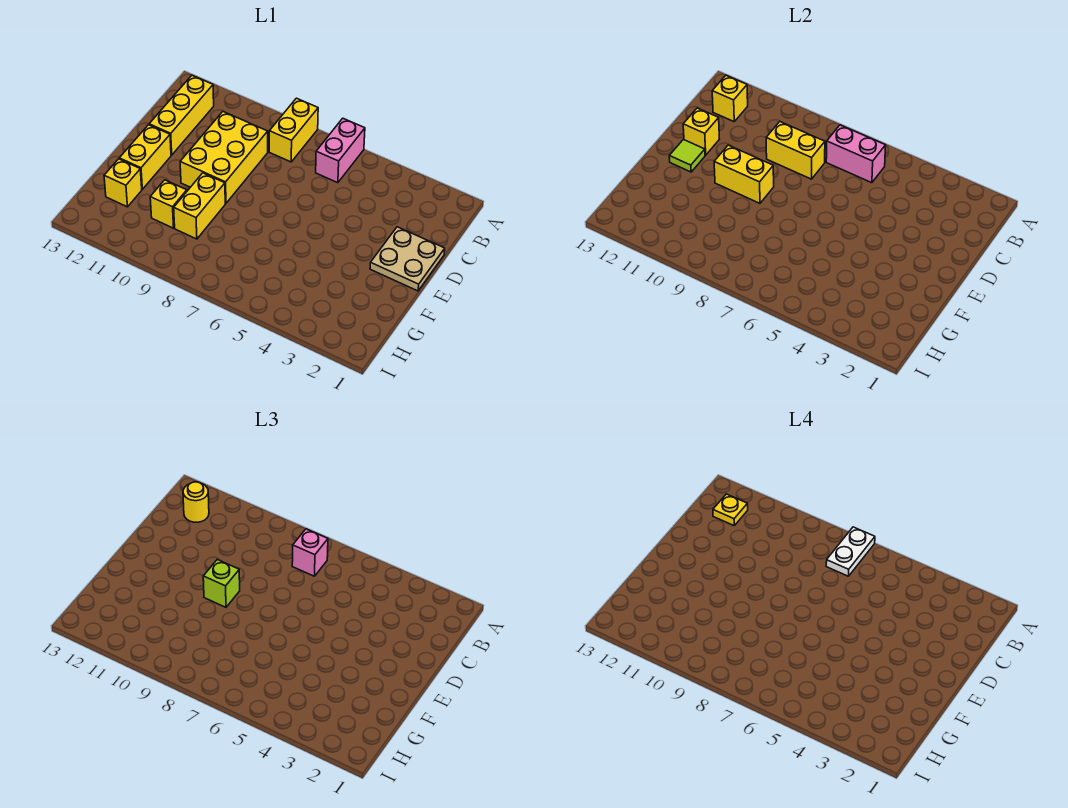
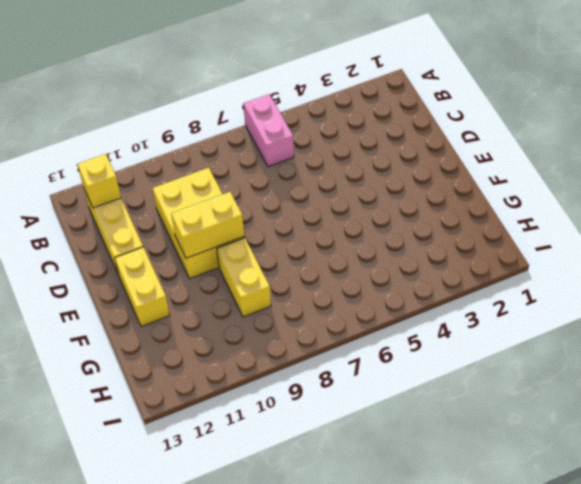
none -> yellow 1x2 brick [269,98,318,162]
none -> tan 2x2 plate [370,227,445,291]
none -> yellow 1x1 brick [150,180,187,228]

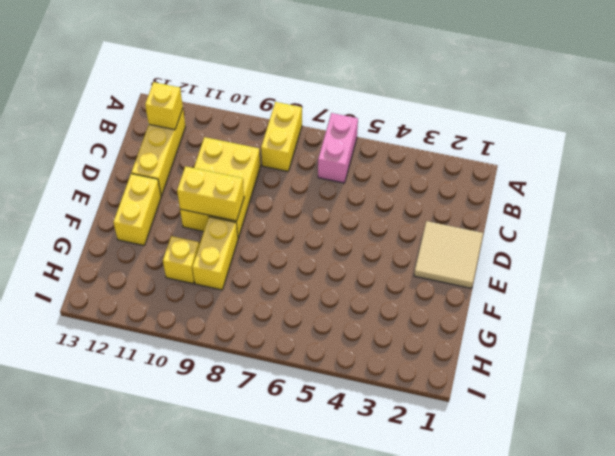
tan 2x2 tile [414,221,483,288] -> tan 2x2 plate [370,227,445,291]
none -> yellow 1x1 brick [104,159,142,207]
none -> pink 1x2 brick [826,125,886,183]
none -> yellow 1x2 brick [766,122,825,179]

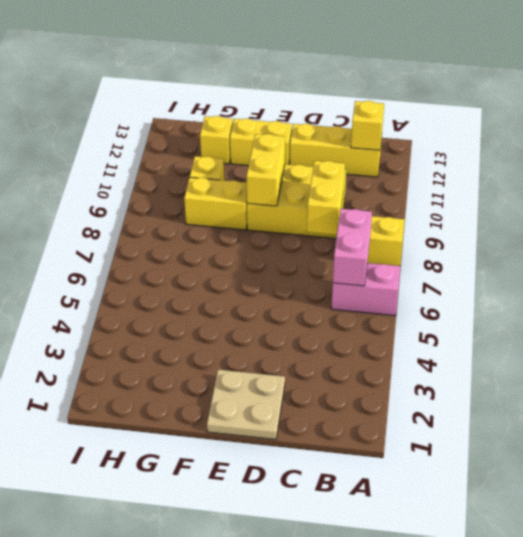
none -> yellow 1x1 brick [683,108,719,155]
none -> lime 1x1 tile [669,140,705,172]
none -> pink 1x1 brick [292,529,328,576]

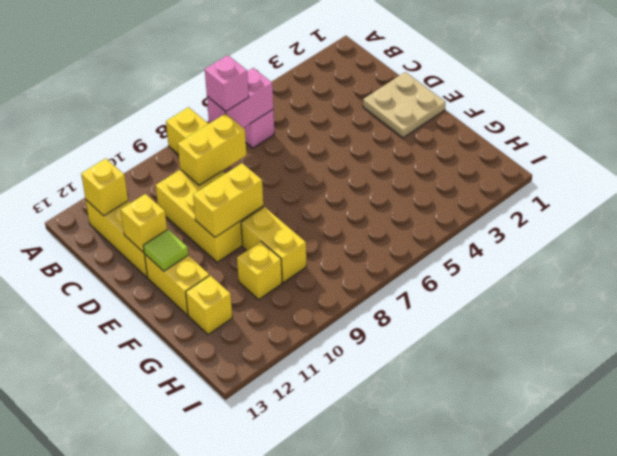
none -> yellow 1x1 round brick [183,482,209,522]
none -> lime 1x1 brick [203,560,240,607]
none -> white 1x2 plate [826,527,875,576]

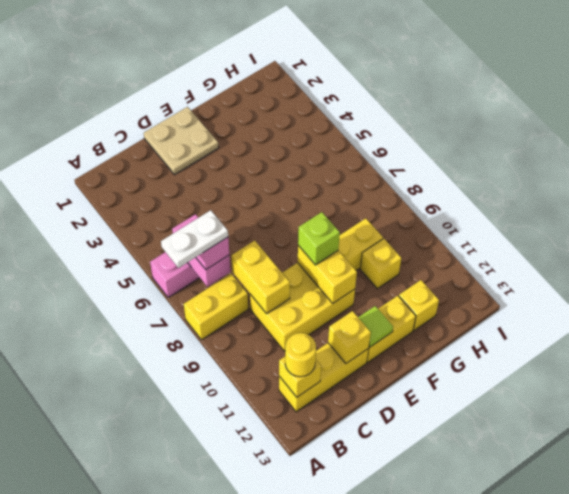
none -> yellow 1x1 plate [713,494,748,526]

